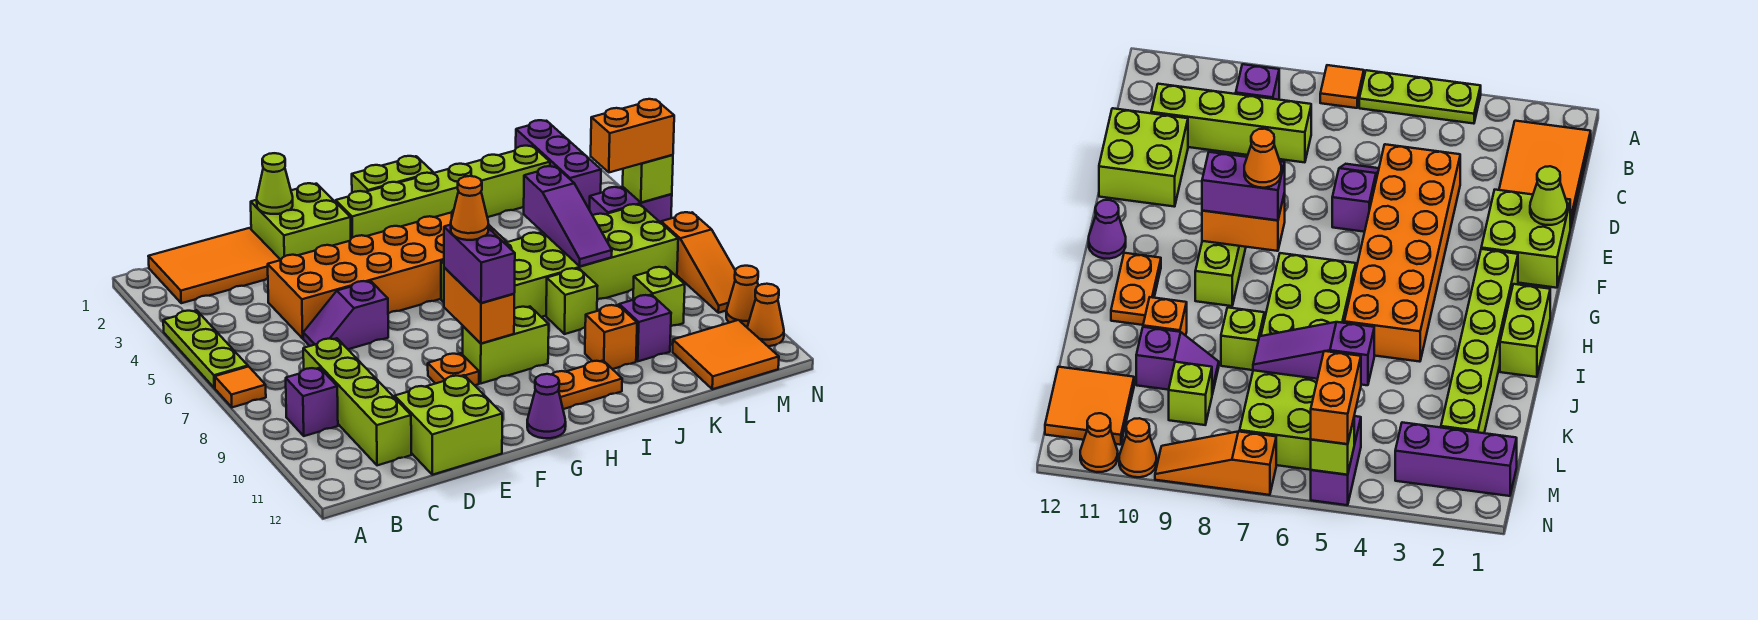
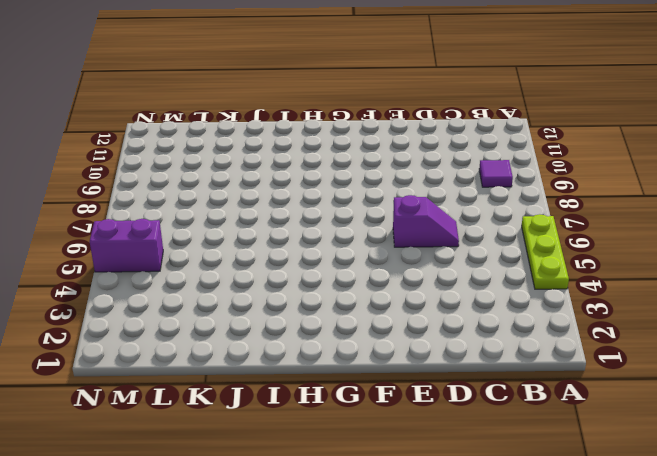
purple 1x1 tile [479,160,513,187] -> purple 1x1 brick [286,368,338,436]
none -> orange 1x1 tile [215,367,266,407]
none -> orange 2x3 tile [148,228,280,303]
none -> lime 1x4 brick [303,338,411,465]
none -> orange 2x6 brick [268,210,506,338]

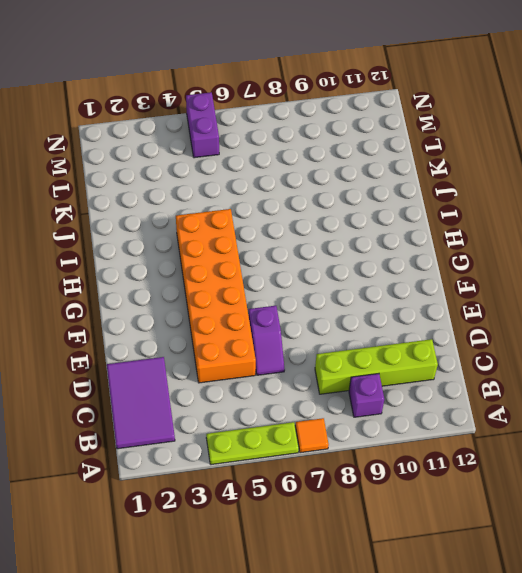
purple 2x3 tile [107,357,175,449] -> orange 2x3 tile [148,228,280,303]
none -> lime 2x2 brick [395,375,502,475]
none -> lime 2x2 brick [251,183,351,260]
none -> orange 1x1 plate [428,353,479,385]
none -> lime 1x6 brick [336,146,550,238]

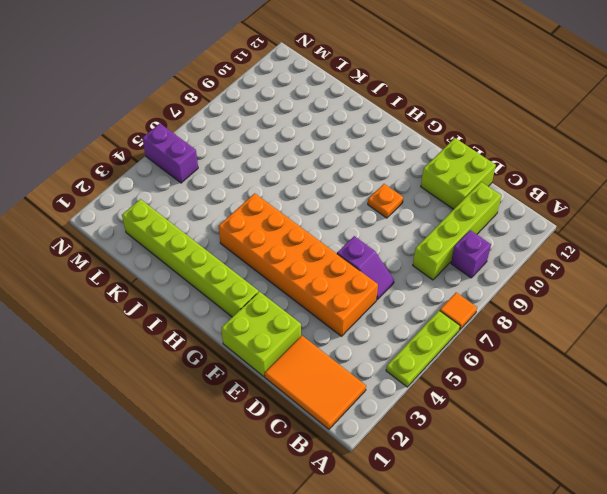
none -> lime 1x2 brick [463,307,549,383]
none -> purple 1x1 cone [527,374,566,438]
none -> lime 1x2 brick [352,156,433,193]
none -> lime 2x6 brick [441,204,678,317]

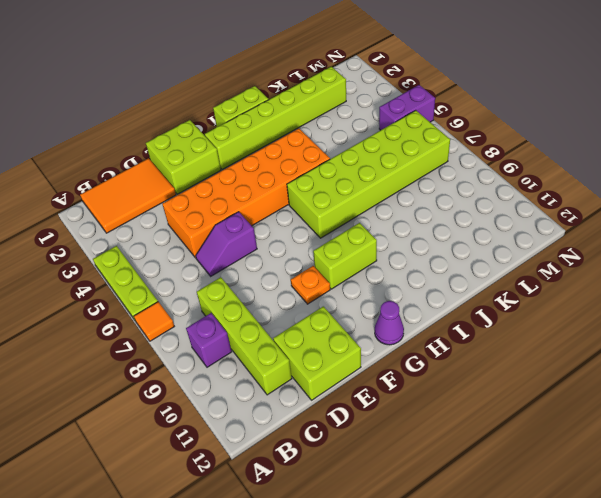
none -> orange 1x2 plate [551,361,622,409]
none -> lime 1x1 brick [546,268,597,334]
none -> orange 1x1 brick [585,305,637,369]
none -> purple 1x2 slope [619,295,671,361]

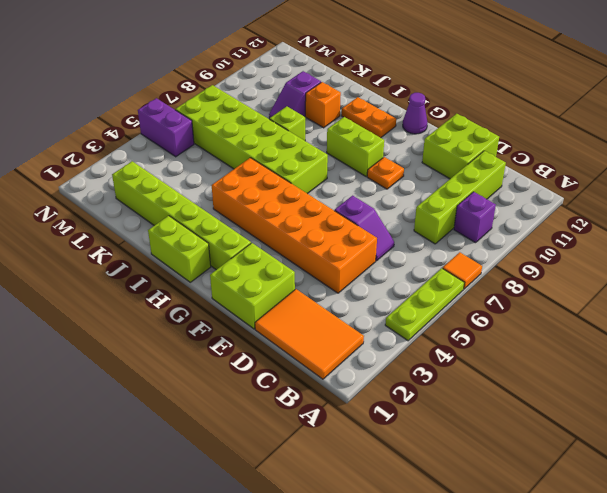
none -> lime 1x1 brick [633,267,685,326]
none -> orange 2x2 tile [673,320,779,389]
none -> purple 1x3 brick [516,120,601,209]
none -> orange 1x3 slope [661,212,735,313]

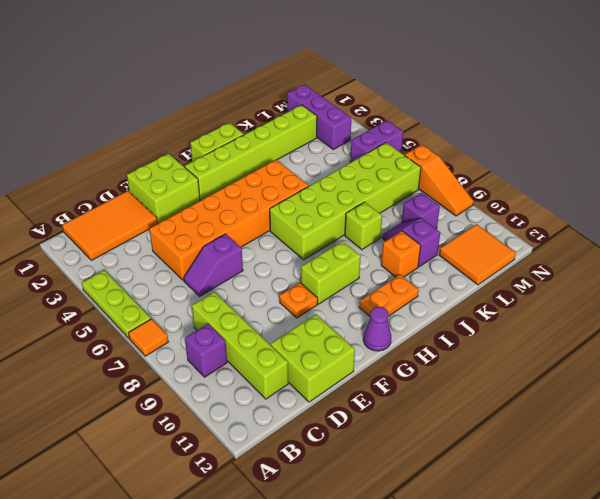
purple 1x1 brick [402,193,440,229] -> lime 1x1 brick [633,267,685,326]
none -> orange 1x1 cone [726,266,758,327]
none -> orange 1x1 cone [747,284,784,346]
none -> lime 1x1 cone [257,153,293,214]
none -> orange 1x2 brick [444,267,514,343]

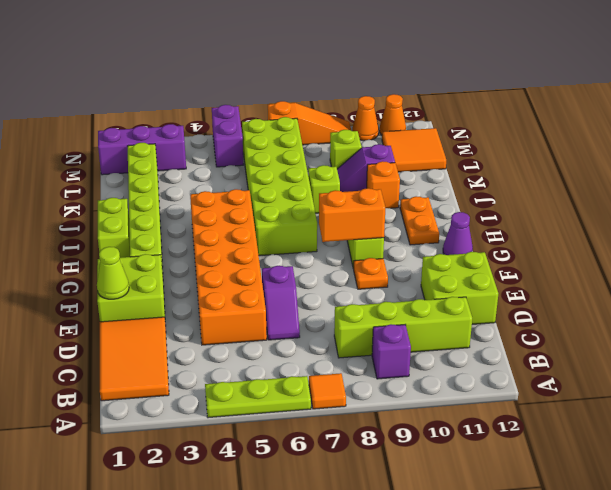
none -> purple 1x3 slope [524,166,612,266]
none -> lime 1x1 brick [623,155,673,203]
none -> purple 1x2 brick [444,225,515,303]
none -> orange 1x2 brick [591,99,674,172]

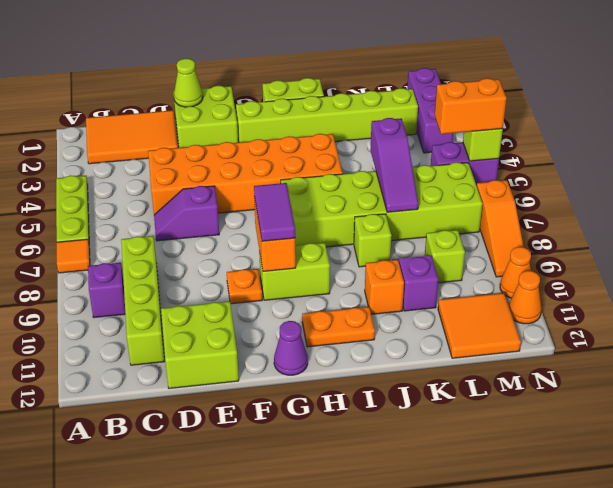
purple 1x2 tile [254,183,295,241] -> purple 1x2 brick [444,225,515,303]
none -> orange 1x1 cone [451,176,489,240]

